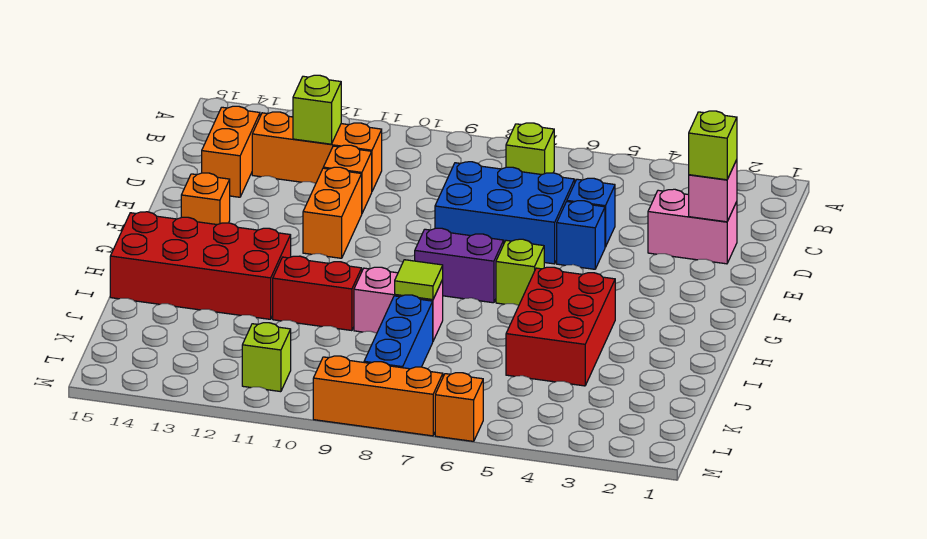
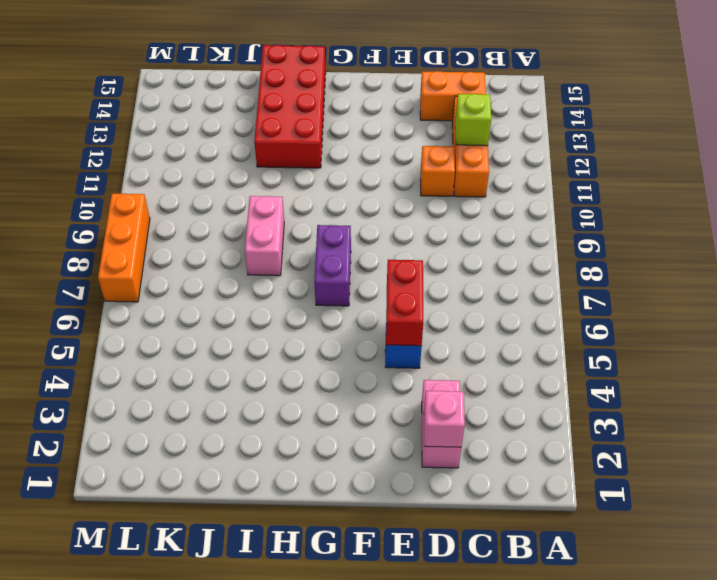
red 1x2 brick [386,260,423,346] -> red 1x2 brick moved to [273,256,362,331]
none -> lime 1x1 brick [506,123,554,175]
none -> blue 1x1 brick [567,178,615,247]
none -> blue 2x3 brick [435,162,575,264]

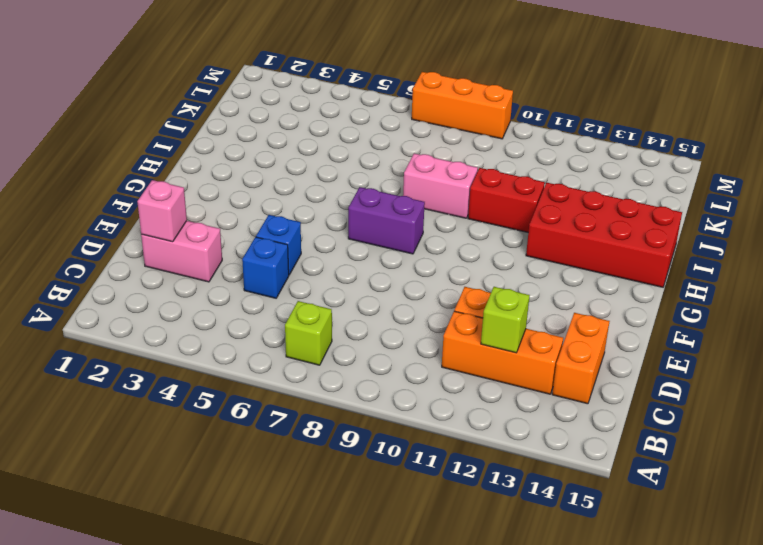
none -> blue 2x3 brick [435,162,575,264]
none -> orange 1x2 brick [303,167,362,258]
none -> orange 1x1 brick [181,173,230,225]

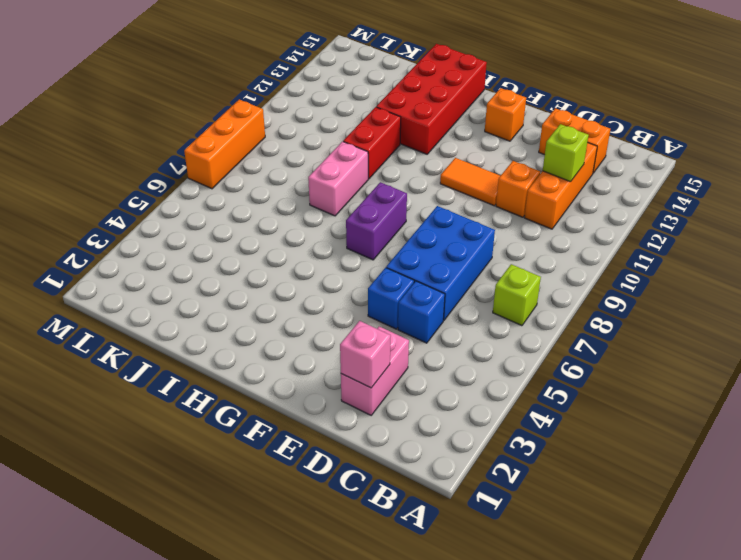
orange 1x2 tile [440,158,500,206] -> orange 1x2 brick [303,167,362,258]
none -> lime 1x1 brick [496,239,544,305]
none -> red 2x3 brick [506,267,615,386]
none -> blue 1x3 brick [364,295,433,369]

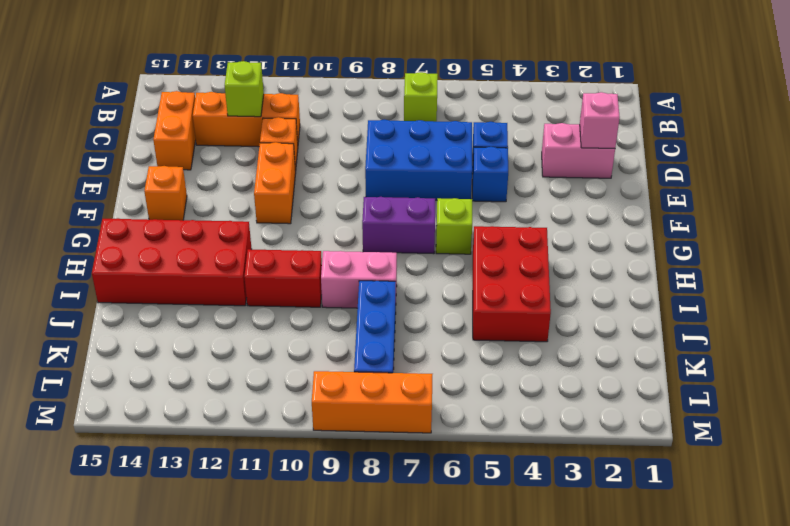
none -> lime 1x1 brick [242,323,291,392]
none -> orange 1x1 brick [435,373,483,441]
none -> lime 1x1 tile [395,260,443,300]

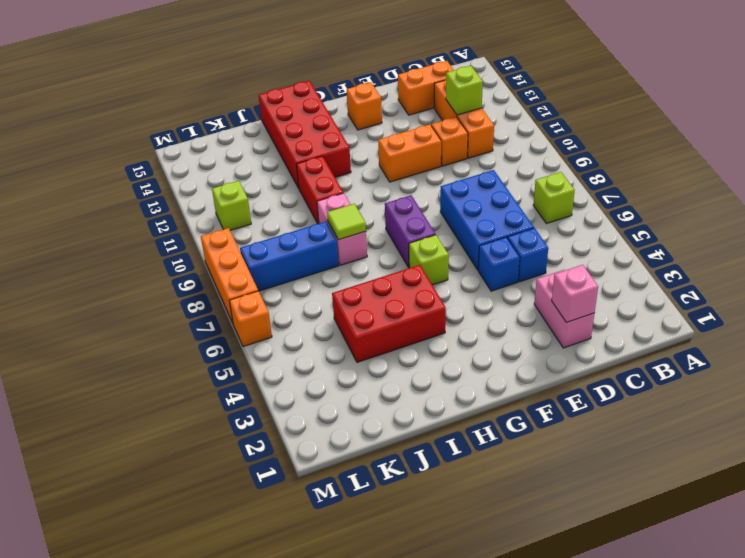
none -> lime 1x1 brick [689,111,737,180]

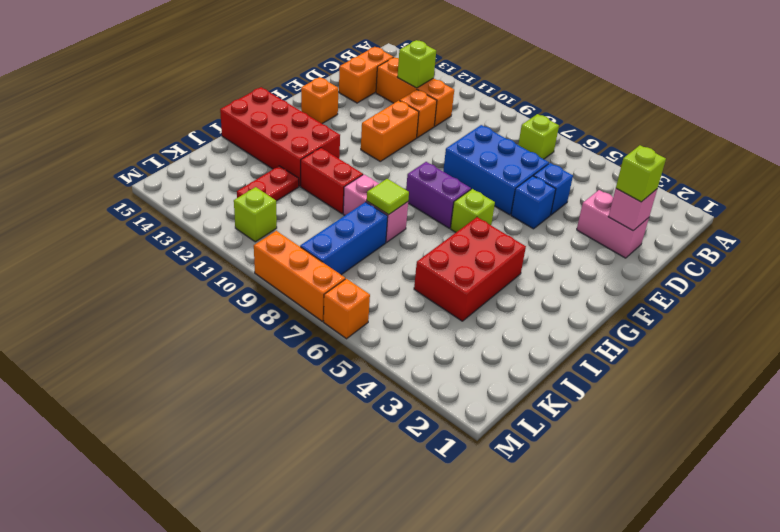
red 1x2 plate [237,166,299,201] -> none

